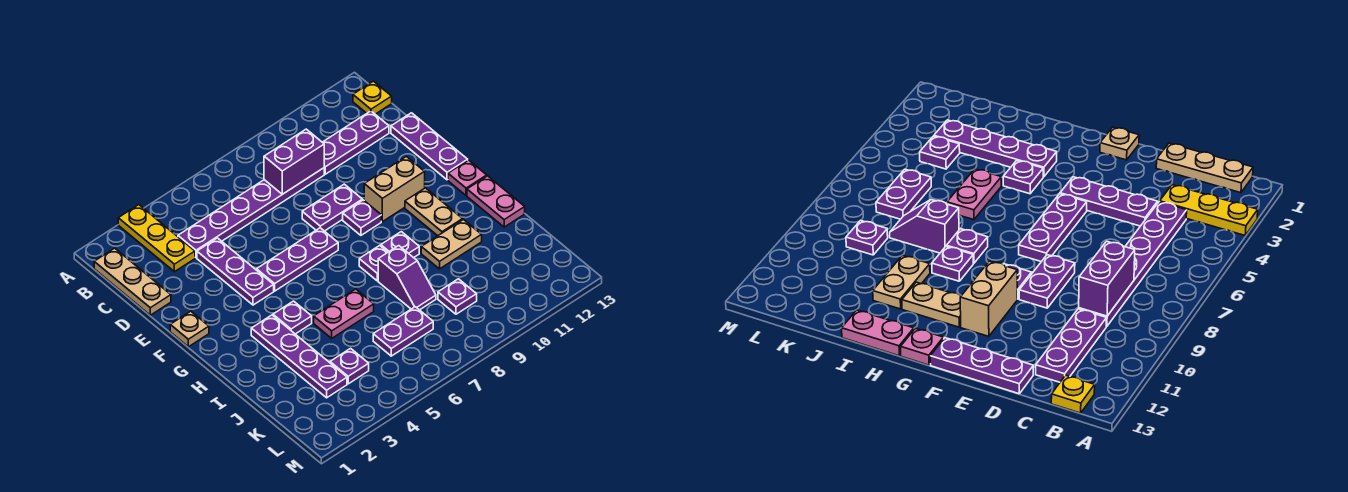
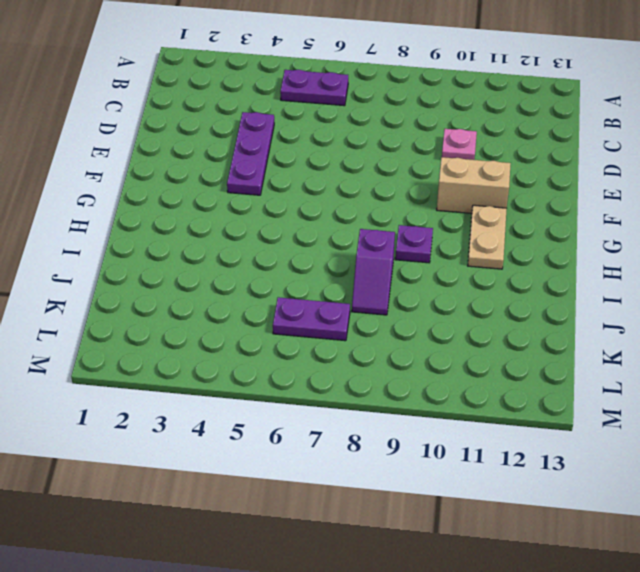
purple 1x2 plate [280,70,348,106] -> purple 1x2 plate moved to [302,184,362,231]
pink 1x1 plate [442,129,477,160] -> pink 1x1 plate moved to [448,160,487,196]
none -> yellow 1x3 plate [118,205,195,272]
none -> tan 1x3 plate [94,248,171,315]
none -> yellow 1x1 plate [353,81,392,114]

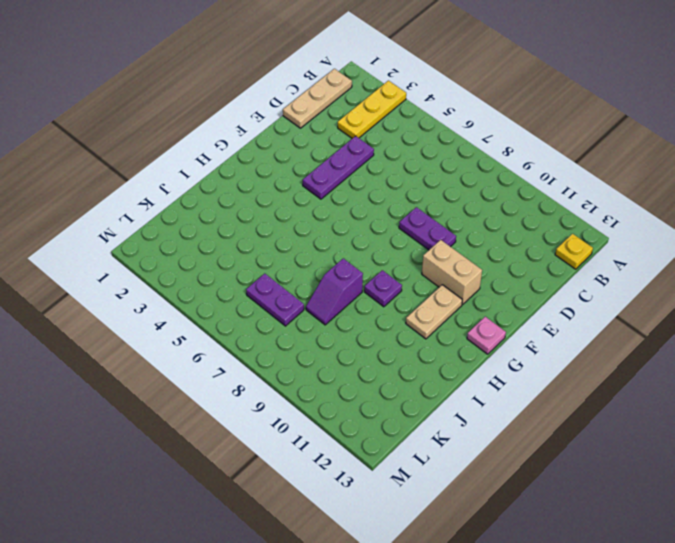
none -> purple 1x6 plate [178,168,324,258]
none -> purple 1x3 plate [323,111,389,174]
none -> purple 1x3 plate [391,113,468,180]

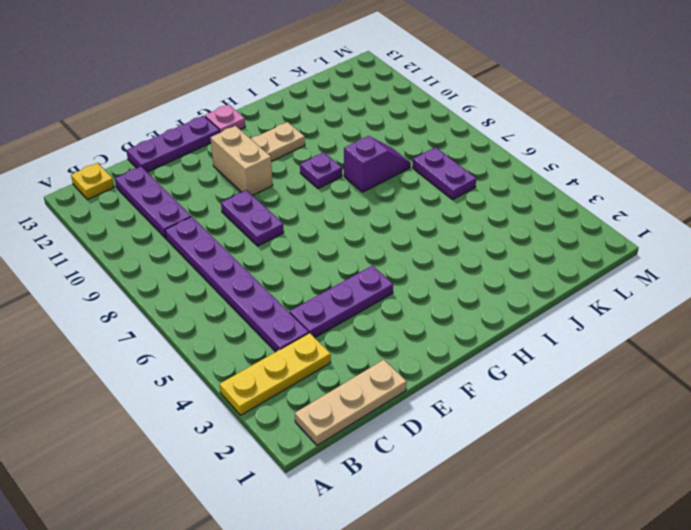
none -> tan 1x1 plate [170,311,209,347]
none -> purple 1x3 plate [257,228,338,291]
none -> purple 1x1 plate [343,200,381,235]

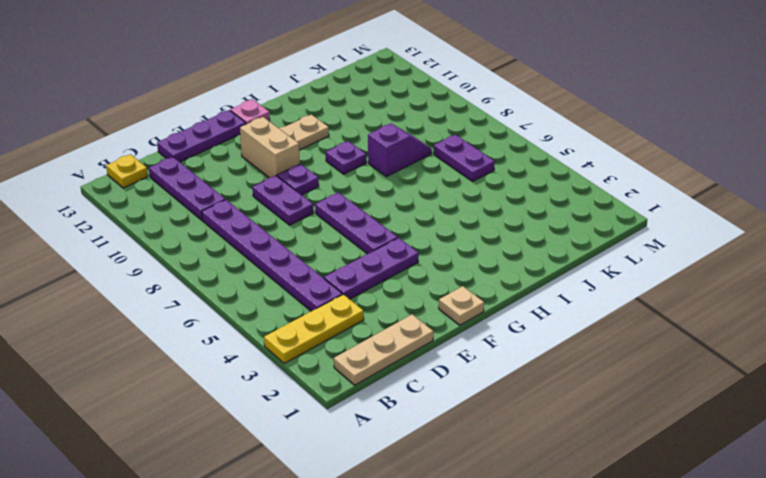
none -> purple 1x4 plate [251,315,347,398]
none -> purple 1x1 plate [273,301,312,334]
none -> purple 1x1 plate [359,245,388,281]

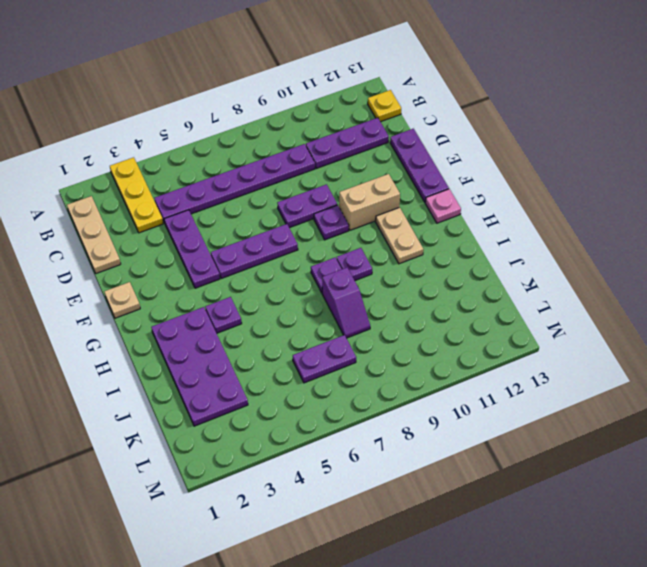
purple 2x4 plate [151,307,248,426] -> purple 1x4 plate [251,315,347,398]
none -> pink 1x2 plate [467,176,525,227]
none -> pink 1x2 plate [314,289,374,338]
none -> tan 1x2 plate [421,220,482,269]

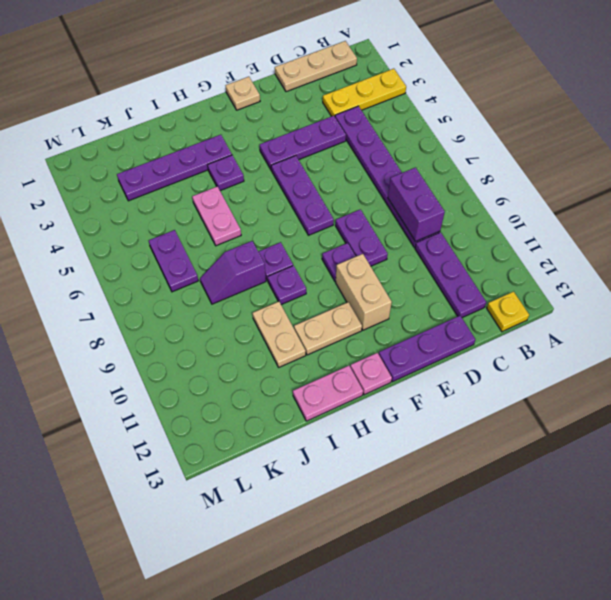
none -> purple 1x1 plate [330,348,369,384]
none -> purple 1x1 plate [438,279,477,314]

